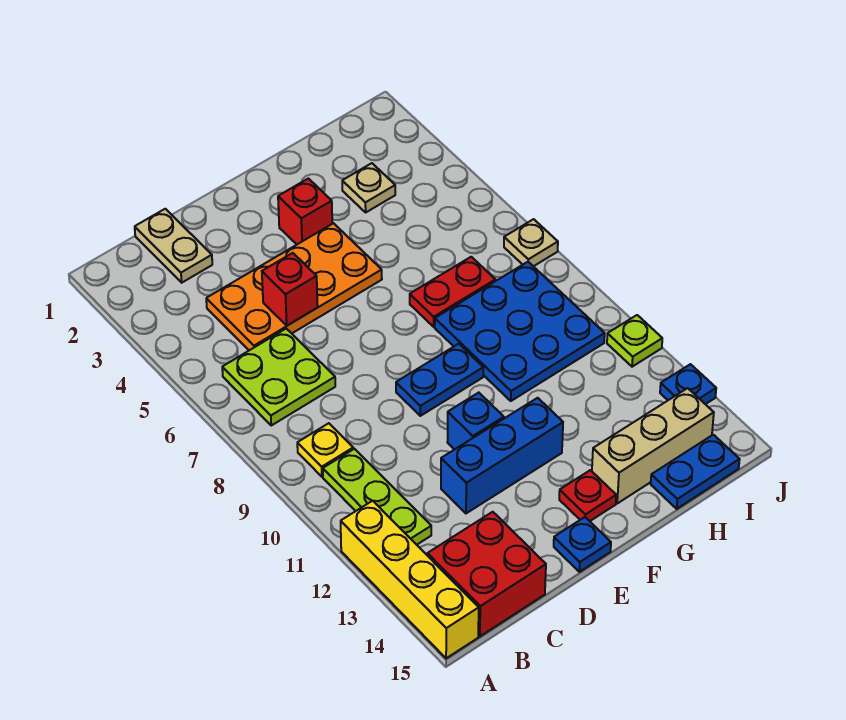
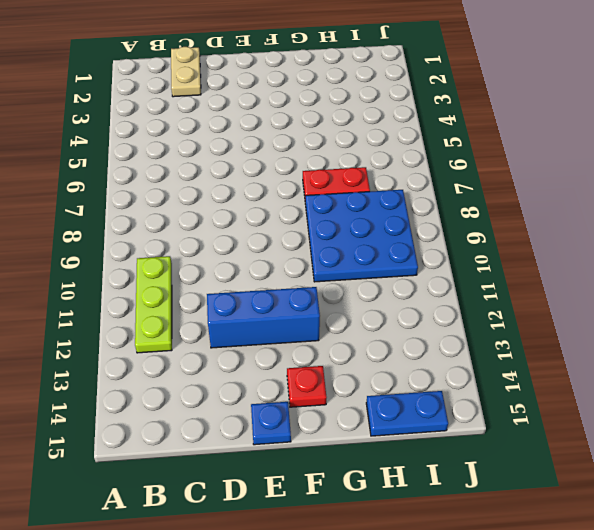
none -> yellow 1x4 brick [341,501,479,658]
none -> lime 2x2 plate [222,329,335,425]
none -> yellow 1x1 plate [297,423,353,477]

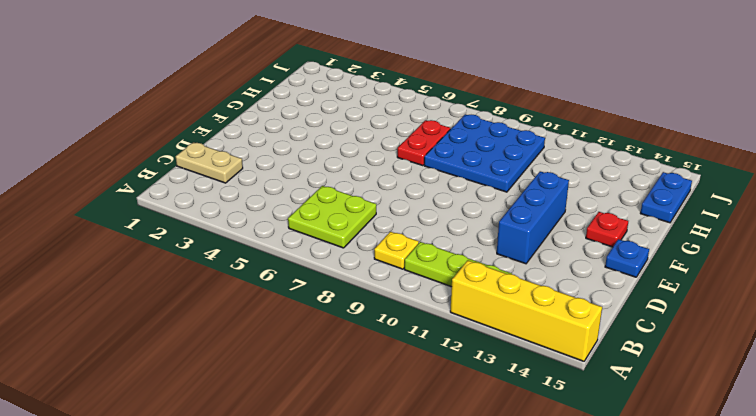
none -> red 2x2 brick [427,512,546,636]
none -> orange 2x4 plate [206,223,382,350]
none -> blue 1x2 plate [396,344,483,416]

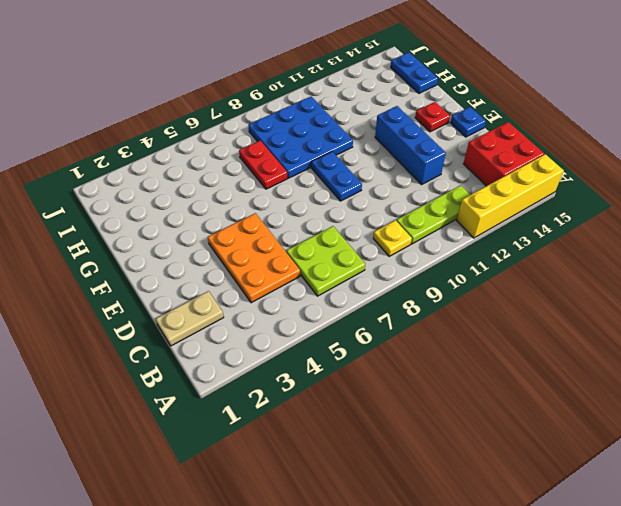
orange 2x3 plate [208,213,300,303] -> orange 2x4 plate [206,223,382,350]
none -> blue 1x1 brick [447,393,504,450]
none -> red 1x1 brick [278,178,332,244]
none -> tan 1x3 brick [592,388,714,503]

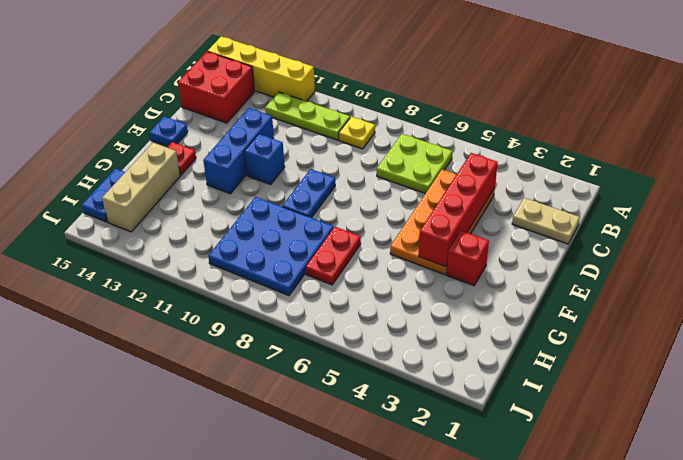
red 1x4 brick [419,153,498,267] -> none
none -> tan 1x1 plate [342,163,395,212]
none -> tan 1x1 plate [504,219,558,266]
none -> lime 1x1 plate [607,315,662,367]

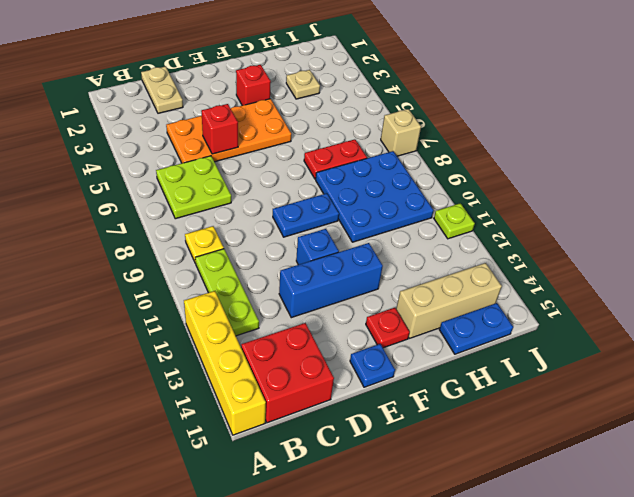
tan 1x1 brick [381,109,421,156] -> tan 1x1 plate [504,219,558,266]
none -> blue 1x1 plate [660,364,716,404]

